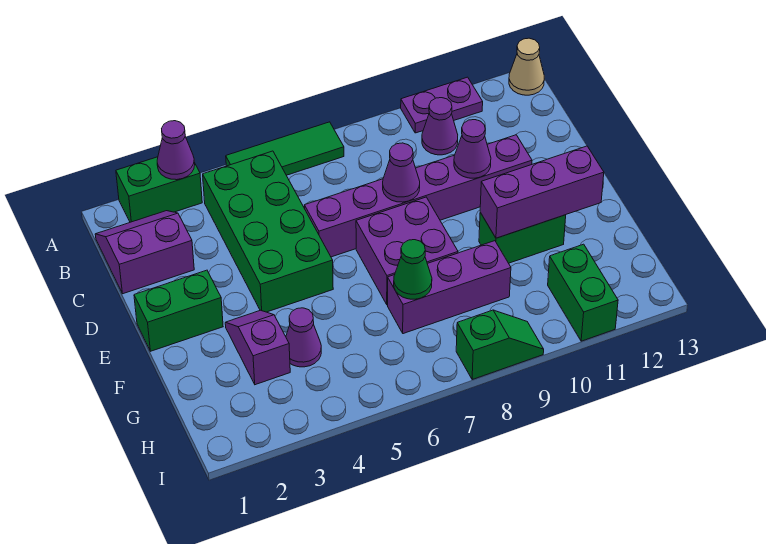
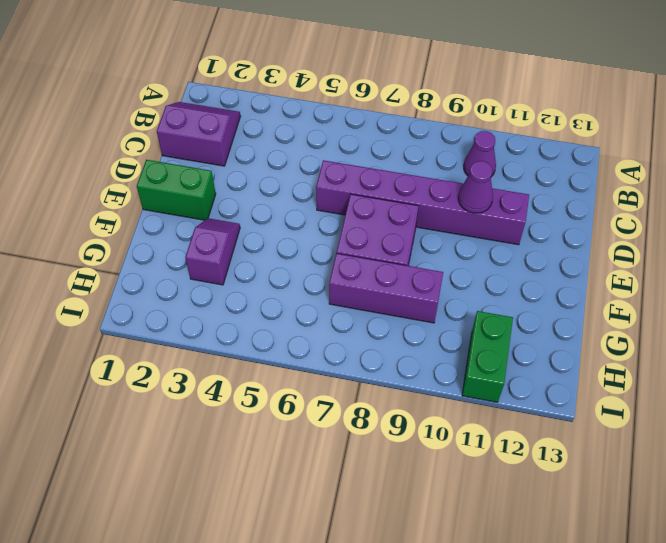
none -> green 1x2 brick [116,157,202,222]
none -> green 1x3 tile [226,122,344,175]
none -> purple 1x2 plate [401,77,483,133]

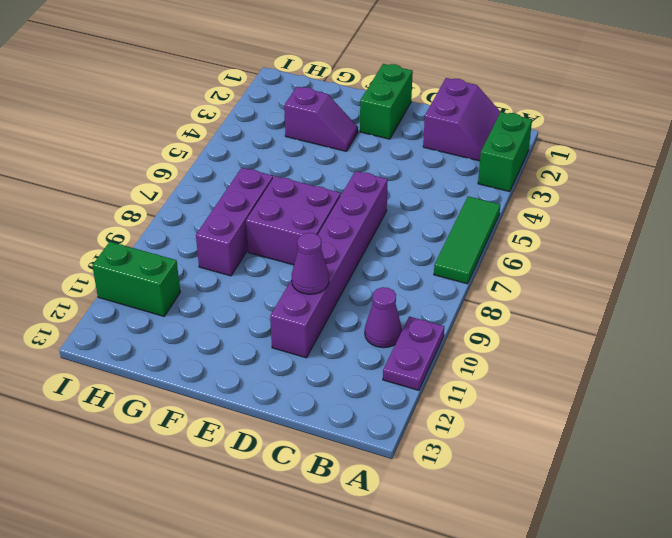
none -> tan 1x1 cone [509,38,544,95]
none -> green 2x4 brick [203,151,333,312]
none -> green 1x2 brick [479,213,566,263]

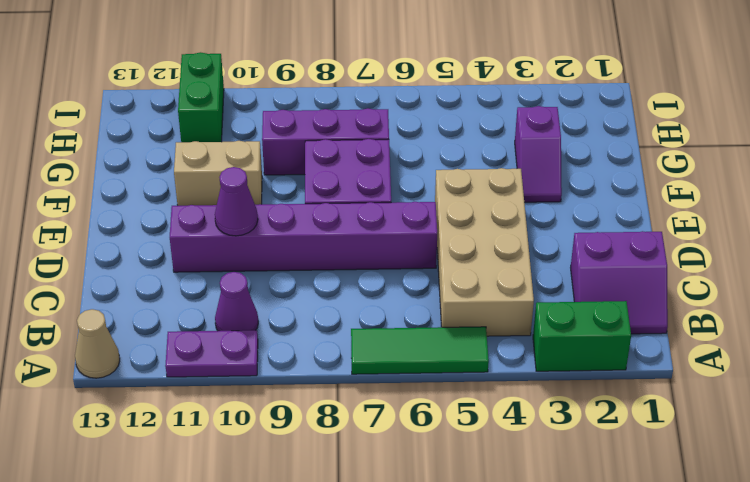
tan 2x4 brick [435,168,534,336] -> green 2x4 brick [203,151,333,312]
tan 1x2 brick [174,141,262,206] -> green 1x2 brick [479,213,566,263]
none -> green 1x2 brick [134,270,223,351]
none -> purple 1x1 cone [286,308,321,367]
none -> green 1x2 slope [456,310,544,379]

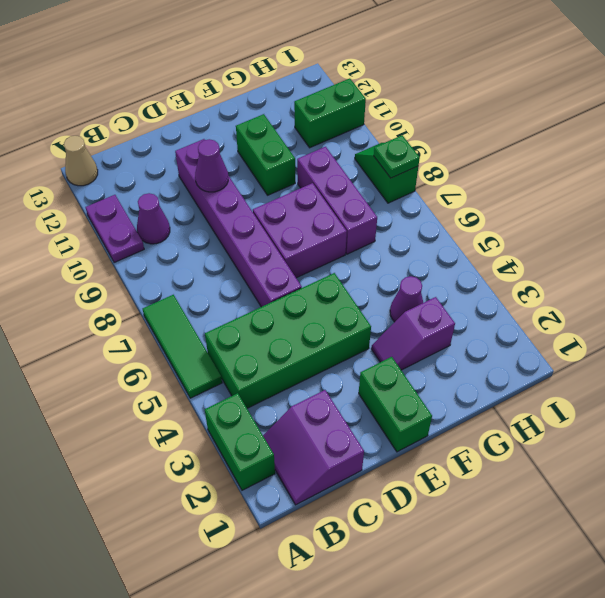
green 1x1 plate [373,135,420,178] -> none
none -> purple 1x1 cone [157,121,195,180]
none -> purple 1x1 cone [383,143,420,202]
none -> purple 1x3 brick [480,146,604,238]

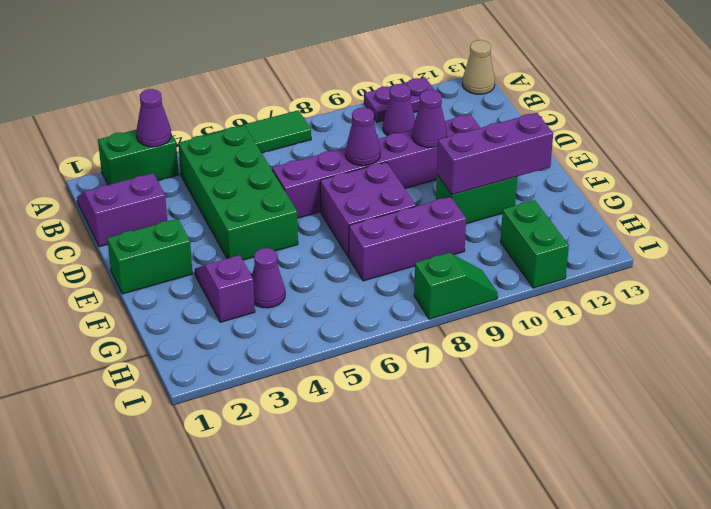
none -> green 1x1 cone [394,240,432,299]

